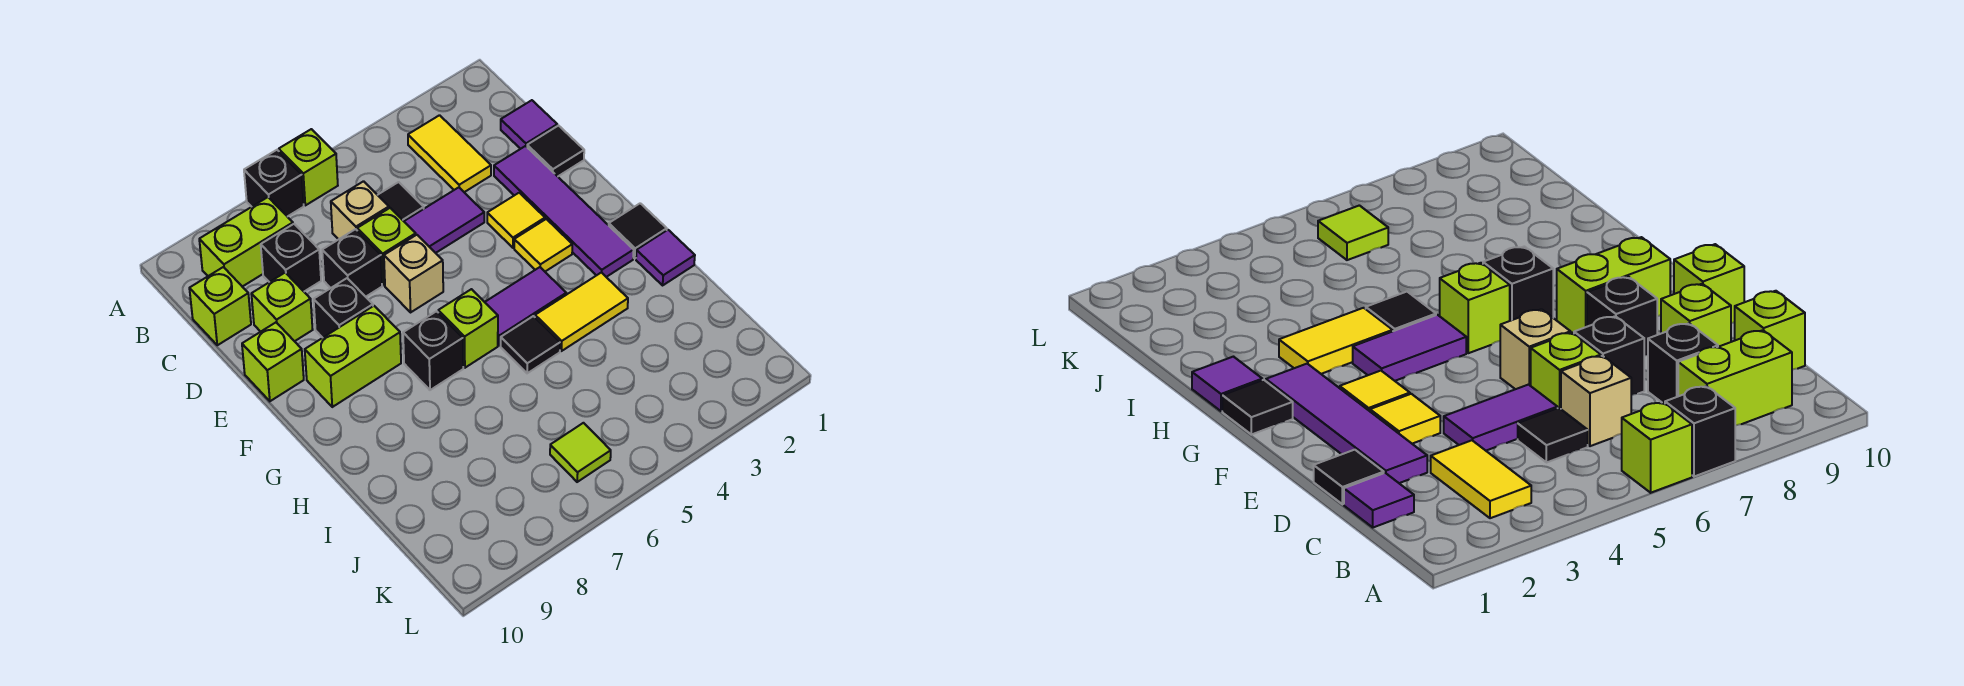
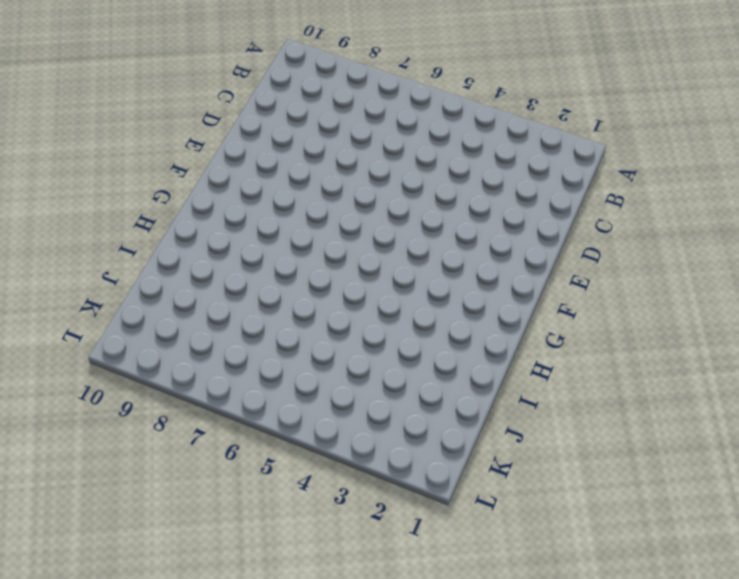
none -> lime 1x1 brick [279,129,338,205]
none -> black 1x1 brick [244,150,304,217]
none -> yellow 1x2 tile [408,115,491,192]

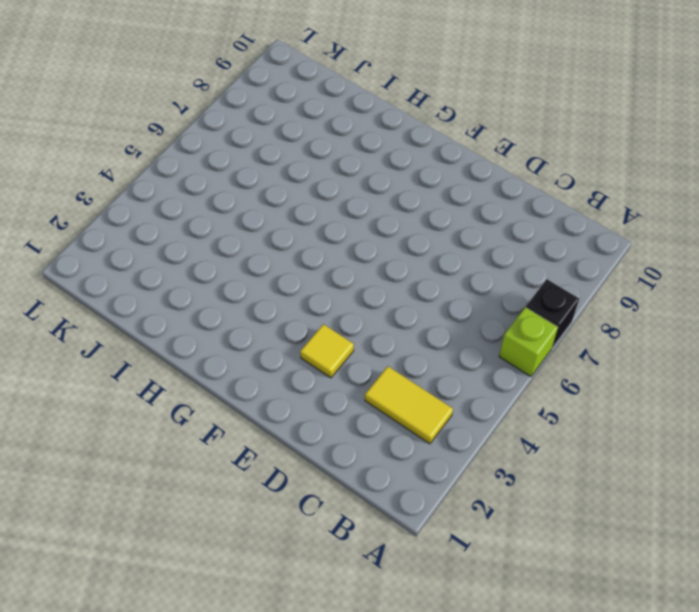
none -> lime 1x2 brick [199,197,293,287]
none -> purple 1x1 tile [501,100,557,149]
none -> black 1x1 tile [378,182,424,221]

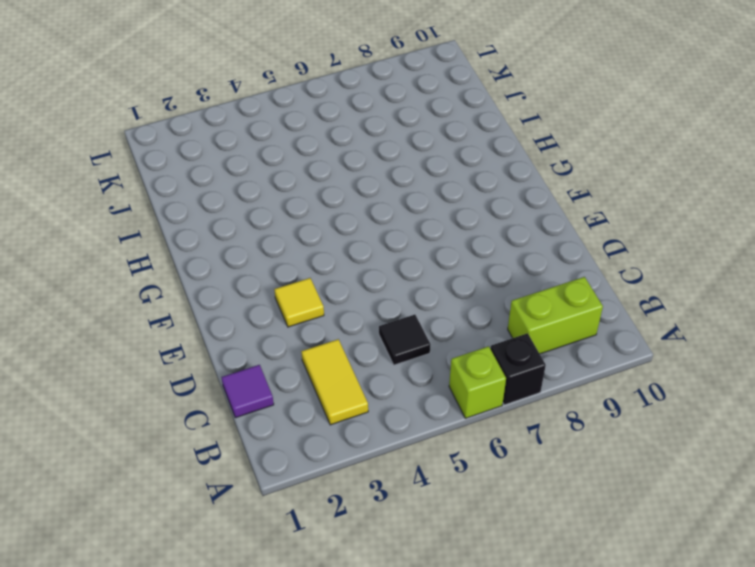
none -> tan 1x1 brick [331,181,389,239]
none -> black 1x1 brick [261,224,321,291]
none -> lime 1x1 brick [189,267,251,345]

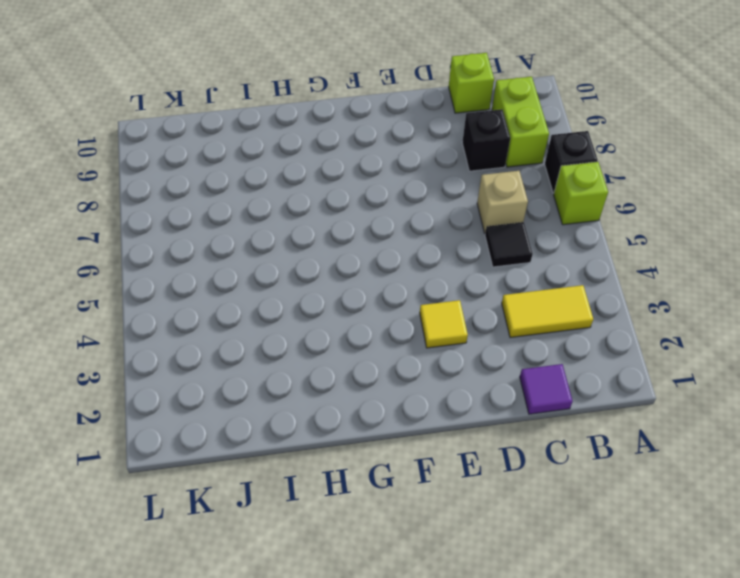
none -> black 1x1 tile [527,126,584,176]
none -> purple 1x4 tile [494,146,634,277]
none -> purple 1x2 tile [404,187,484,253]

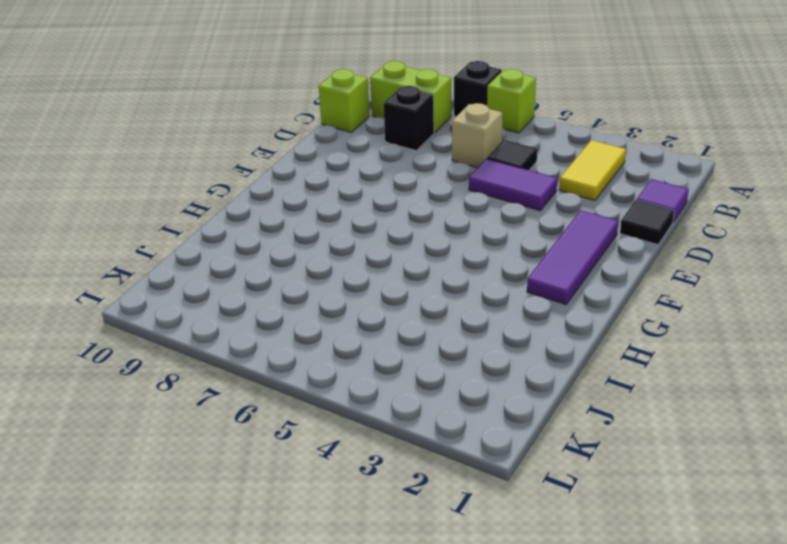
purple 1x3 tile [527,210,618,305] -> purple 1x4 tile [494,146,634,277]
none -> lime 1x1 brick [357,208,416,285]
none -> black 1x1 brick [322,229,382,297]
none -> lime 1x1 brick [251,273,313,341]

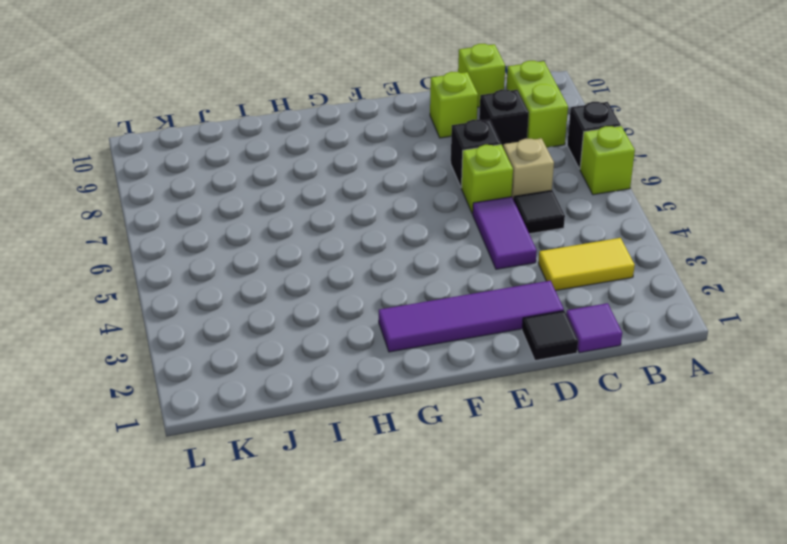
none -> yellow 1x1 tile [487,193,545,248]
none -> tan 1x1 brick [384,235,443,312]
none -> black 1x1 brick [314,278,373,338]

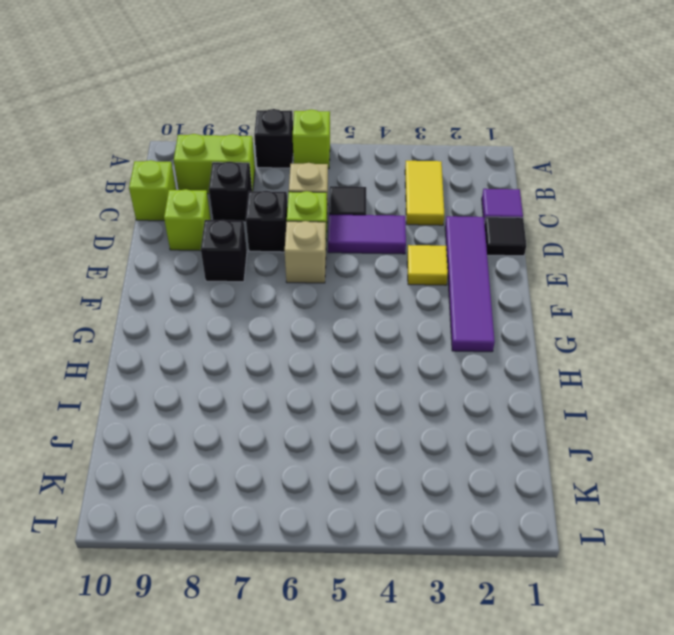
none -> lime 1x1 brick [242,322,304,401]
none -> yellow 1x1 tile [514,219,572,271]
none -> lime 1x2 brick [305,306,401,407]

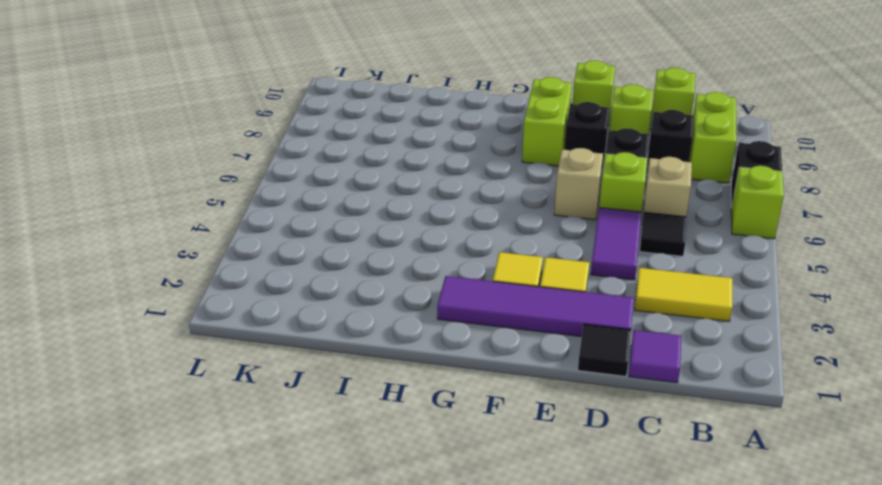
none -> black 1x1 tile [609,203,667,258]
none -> purple 1x2 tile [485,267,566,346]
none -> lime 1x1 brick [438,289,498,368]

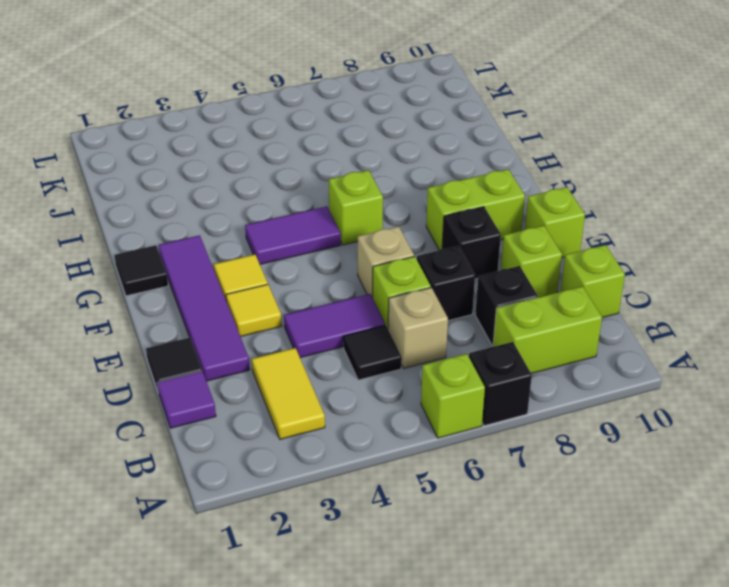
none -> black 1x1 brick [403,311,463,390]
none -> purple 1x1 tile [636,230,695,285]
none -> yellow 1x2 tile [535,272,628,351]

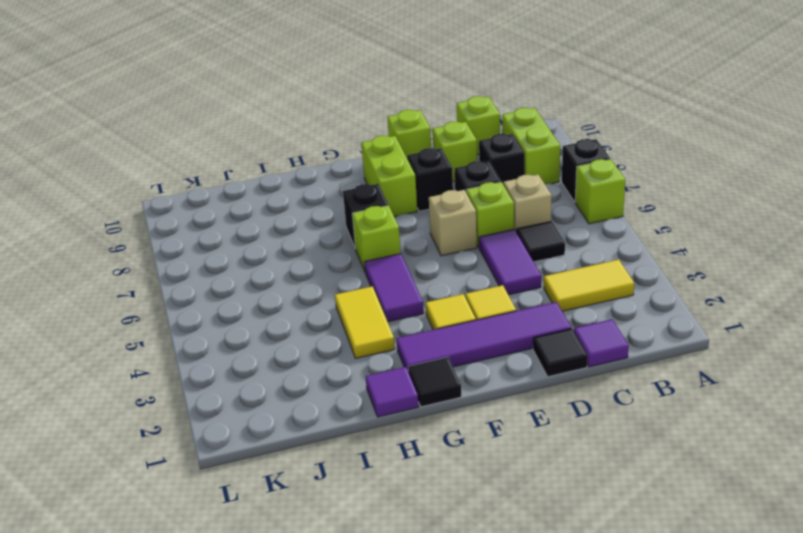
none -> black 1x1 tile [501,316,560,373]
none -> lime 1x1 tile [550,423,611,482]

